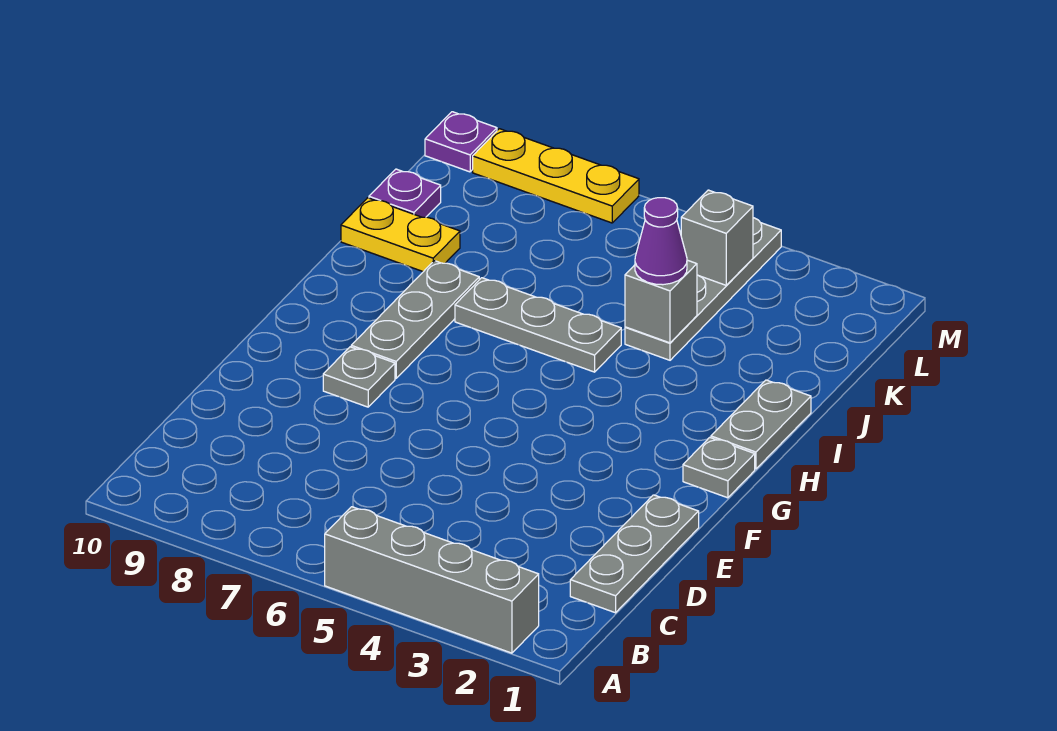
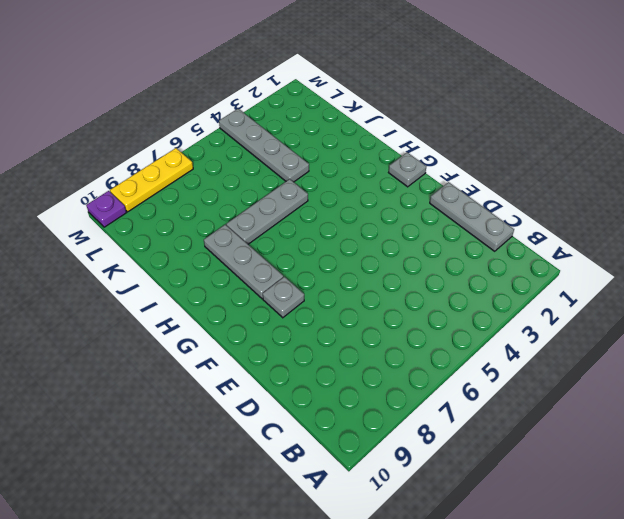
none -> grey 1x4 brick [325,507,539,653]
none -> grey 1x2 plate [711,380,811,469]
none -> yellow 1x2 plate [341,198,460,272]

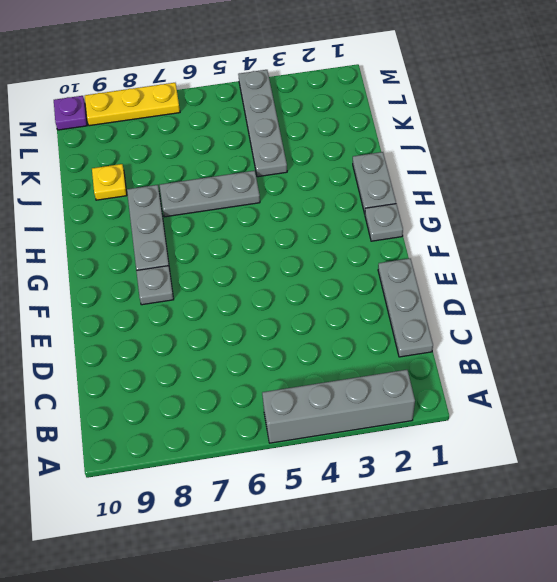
yellow 1x1 plate [92,164,127,200] -> yellow 1x2 plate [341,198,460,272]
none -> purple 1x1 plate [369,169,441,217]
none -> grey 1x1 brick [625,260,697,343]
none -> grey 1x1 brick [681,190,753,285]

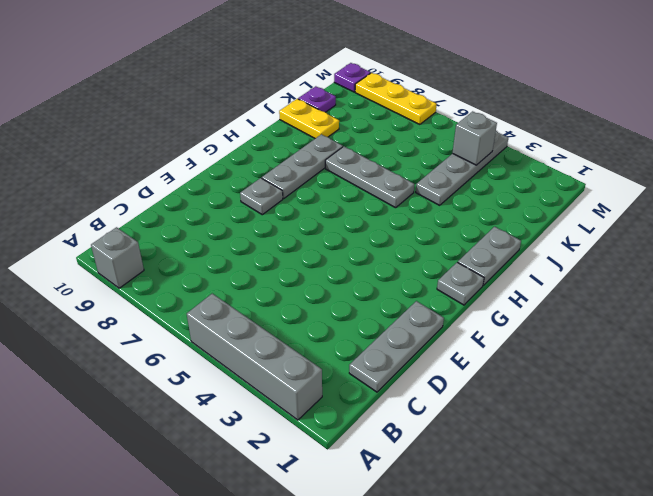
grey 1x1 brick [91,227,144,288] -> grey 1x1 brick moved to [625,260,697,343]
none -> purple 1x1 cone [635,198,687,285]

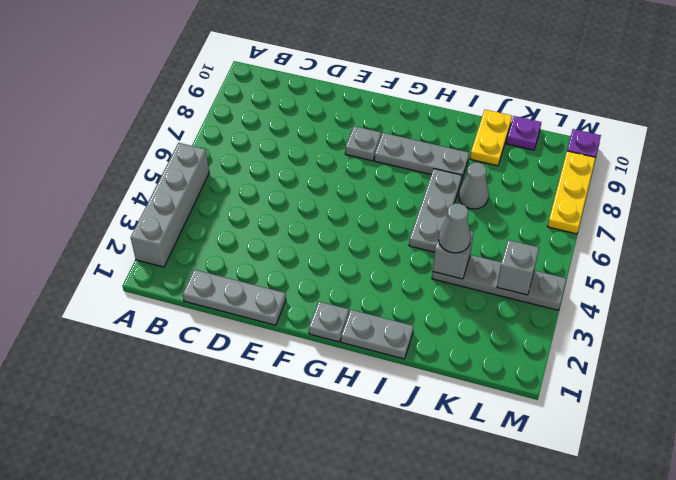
grey 1x1 cone [439,203,471,253] -> purple 1x1 cone [635,198,687,285]
grey 1x1 cone [459,163,489,209] -> none

